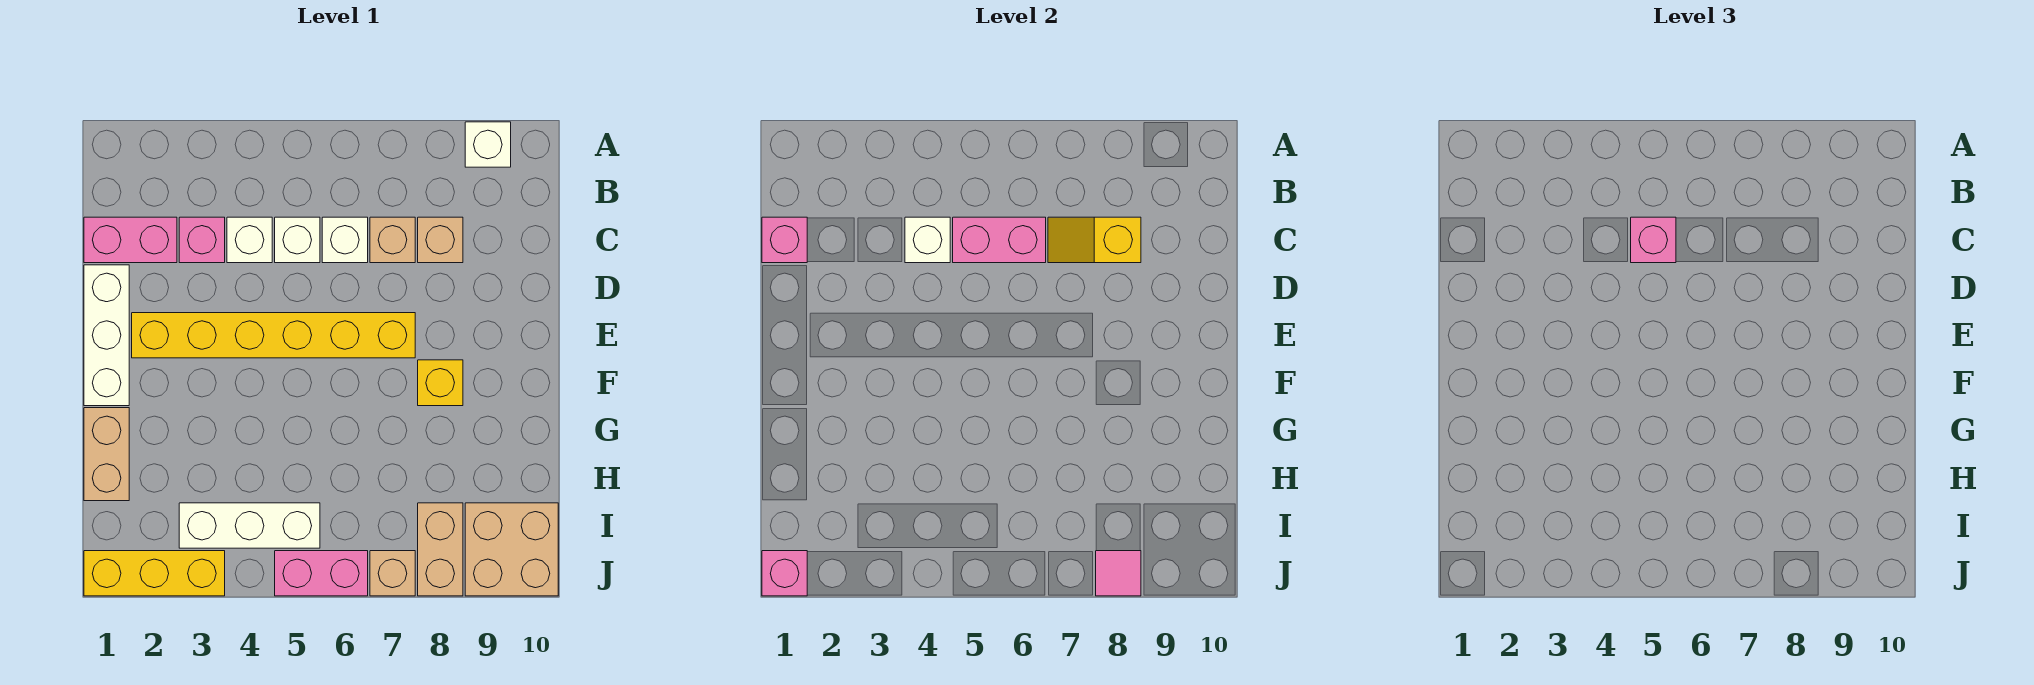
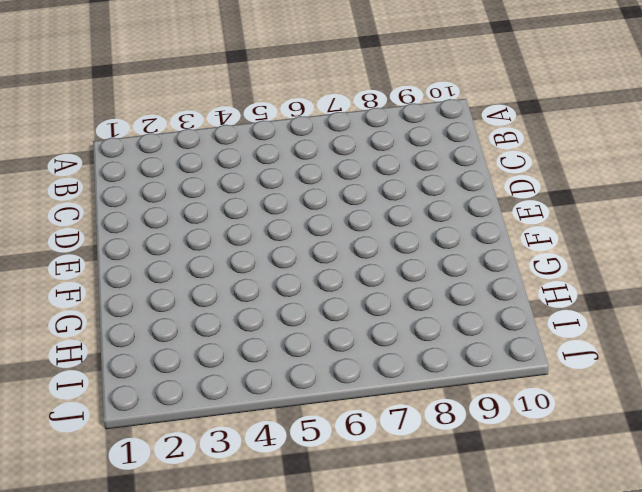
none -> white 1x1 brick [465,122,511,167]
none -> pink 1x2 brick [84,217,177,263]
none -> pink 1x1 brick [179,217,225,263]

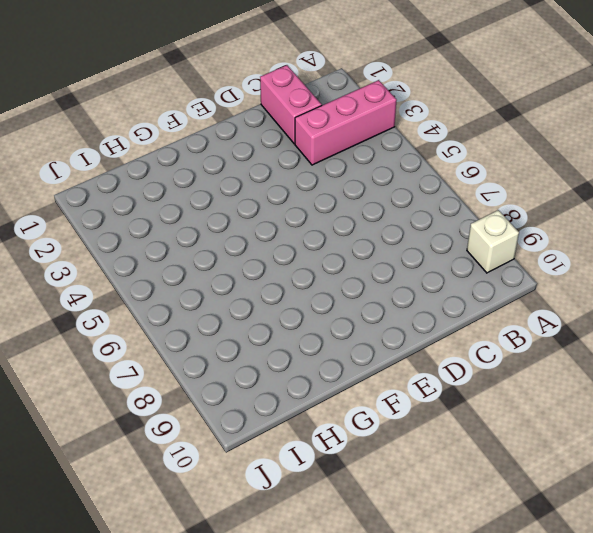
pink 1x3 brick [295,80,397,165] -> pink 1x1 brick [179,217,225,263]
none -> white 1x1 brick [227,217,272,263]
none -> white 1x1 brick [275,217,320,263]
none -> white 1x1 brick [322,217,368,263]

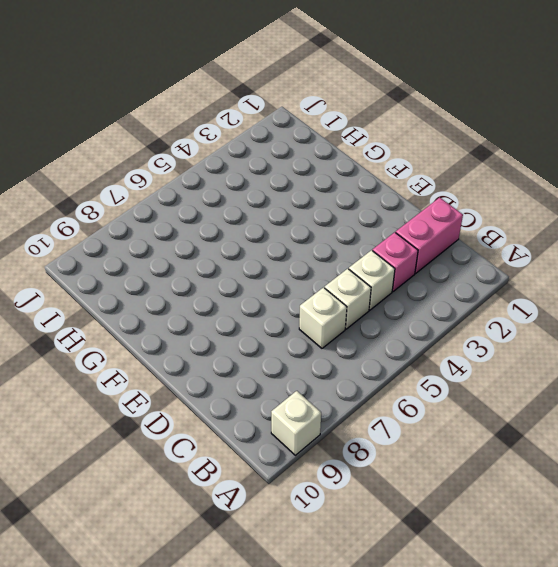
none -> tan 1x1 brick [370,217,415,263]
none -> tan 1x1 brick [418,217,463,263]
none -> white 1x3 brick [84,265,129,406]

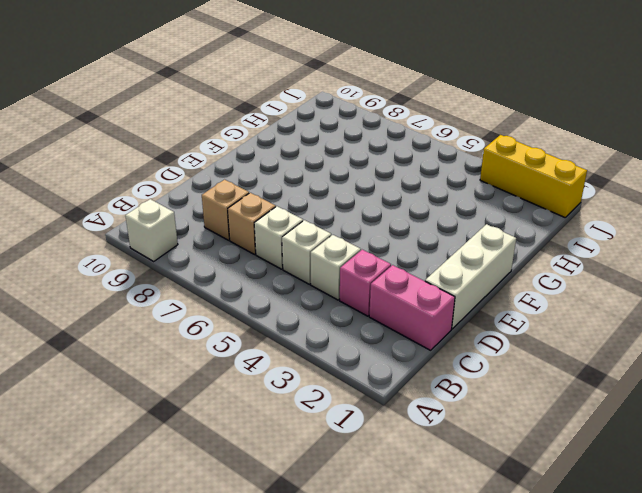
none -> yellow 1x6 brick [132,313,415,358]
none -> yellow 1x1 brick [418,360,463,406]
none -> tan 1x2 brick [84,408,129,501]

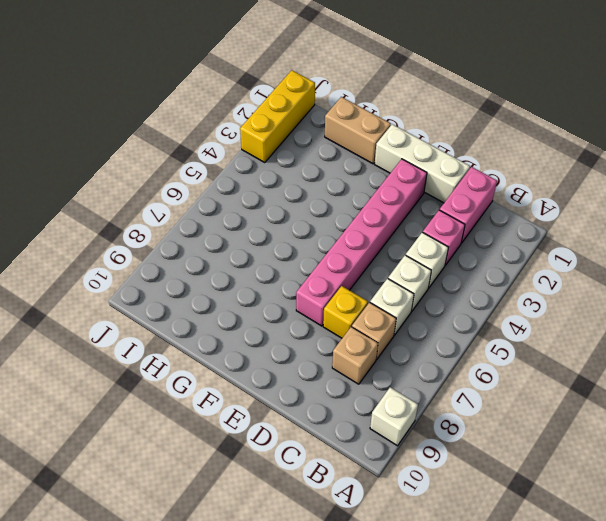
yellow 1x1 brick [323,286,368,338] -> yellow 1x1 brick moved to [418,360,463,406]
pink 1x6 brick [296,159,427,326] -> yellow 1x6 brick [132,313,415,358]
none -> white 1x3 brick [179,503,320,548]
none -> tan 1x2 brick [418,503,463,596]
none -> tan 2x2 brick [465,503,558,596]

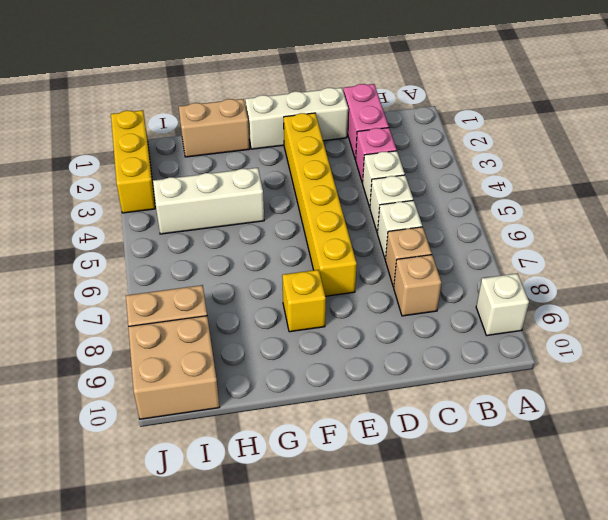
white 1x3 brick [153,168,264,234] -> white 1x3 brick turned to [179,503,320,548]
none -> pink 1x2 brick [275,551,368,596]
none -> tan 1x1 brick [370,551,415,596]
none -> pink 1x1 brick [762,217,807,263]

